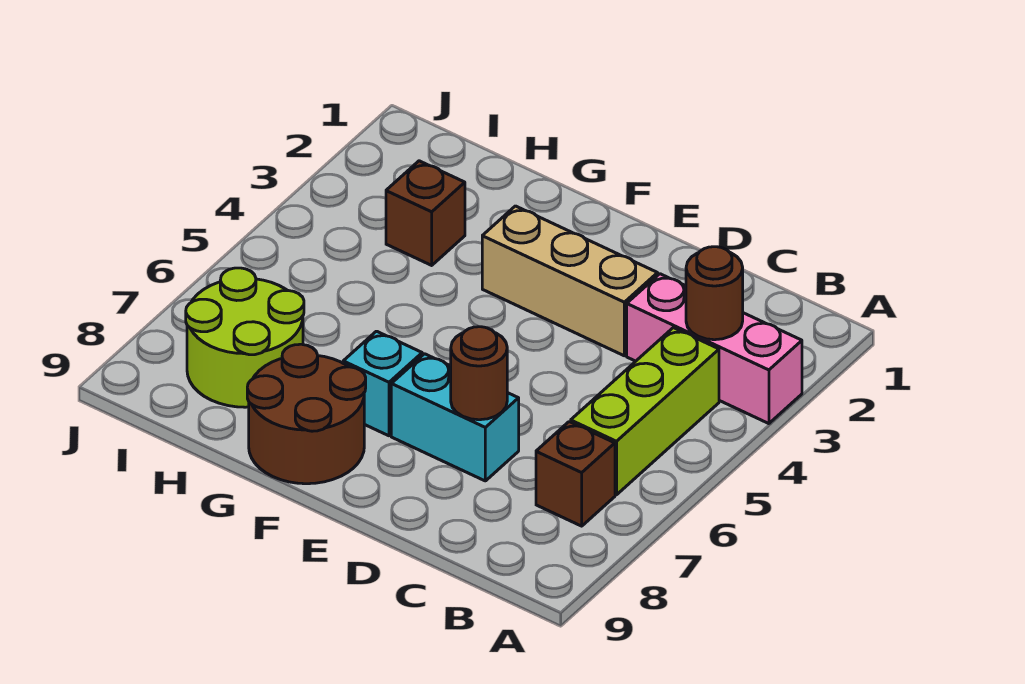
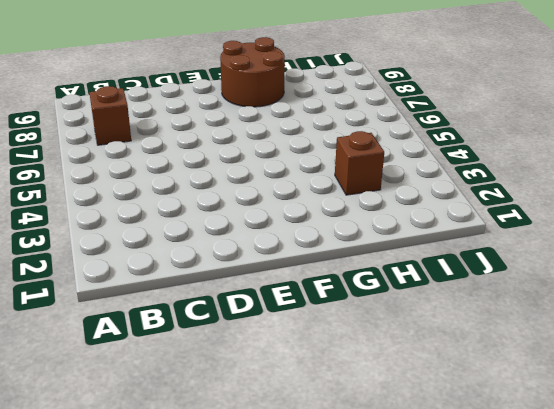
none -> pink 1x3 brick [627,274,802,424]
none -> lime 1x3 brick [571,328,719,495]

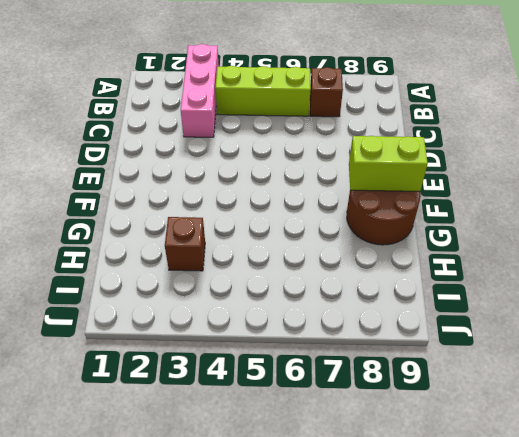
lime 1x2 brick [349,136,428,191] -> none
none -> tan 1x3 brick [482,206,658,356]
none -> cyan 1x2 brick [391,354,519,481]

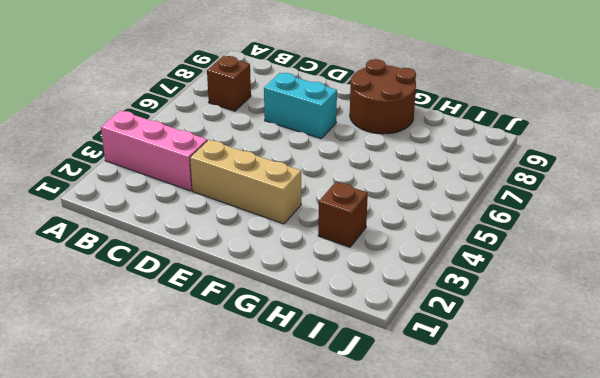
none -> lime 1x3 brick [571,328,719,495]
none -> cyan 1x1 brick [343,331,422,436]

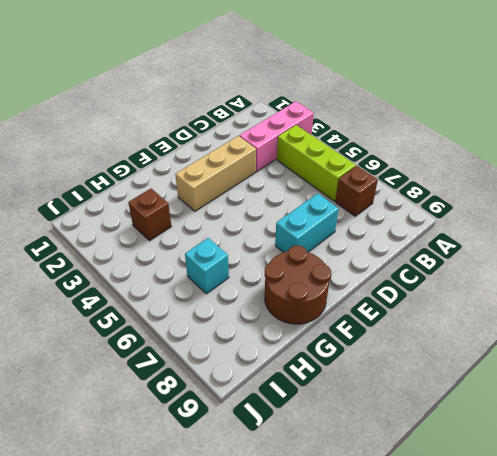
cyan 1x1 brick [185,238,229,294] -> cyan 1x1 brick moved to [343,331,422,436]
none -> lime 2x2 round brick [186,268,304,407]
none -> brown 1x1 round brick [686,247,743,340]

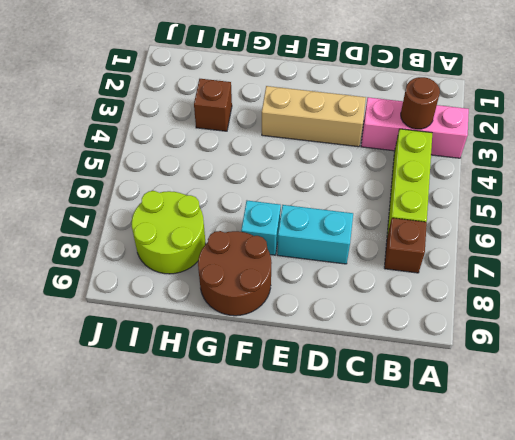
none -> brown 1x1 round brick [451,327,507,420]

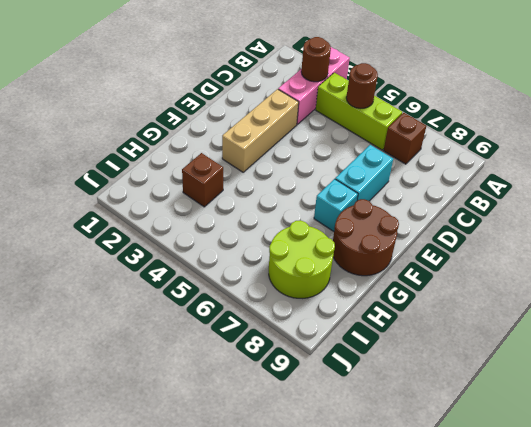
brown 1x1 round brick [346,63,378,109] -> brown 1x1 round brick moved to [451,327,507,420]

